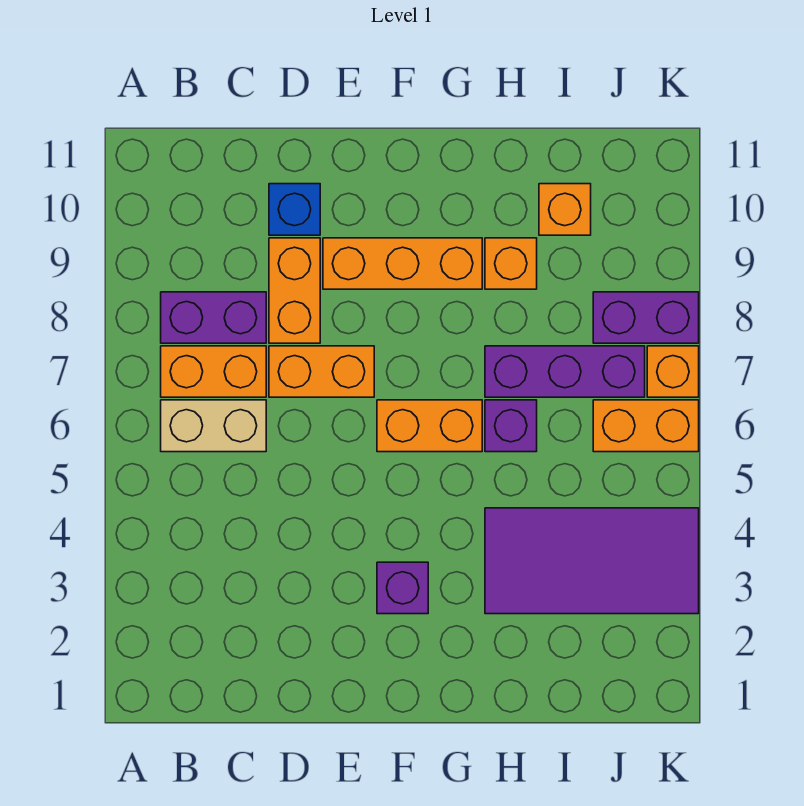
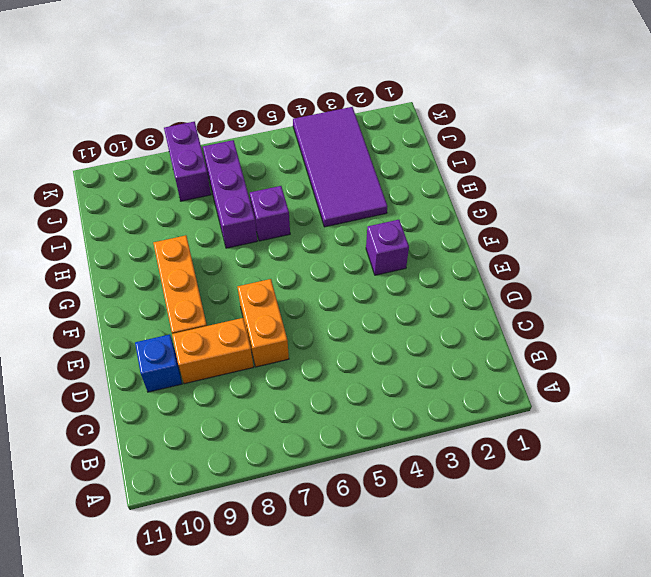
none -> tan 1x2 brick [161,400,266,452]
none -> orange 1x2 brick [161,346,266,397]
none -> purple 1x2 brick [161,292,266,343]

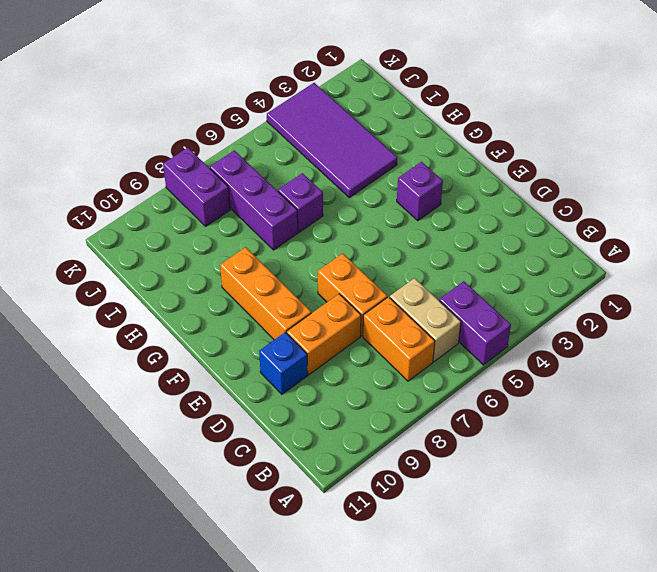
purple 1x2 brick [439,281,511,365] -> purple 1x2 brick moved to [161,292,266,343]
none -> orange 1x2 brick [377,400,482,452]
none -> orange 1x1 brick [485,238,537,289]
none -> orange 1x1 brick [539,184,591,235]

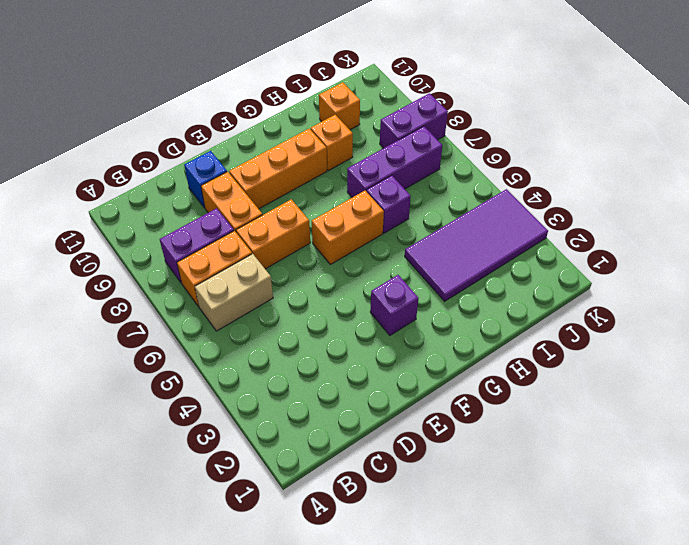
none -> orange 1x2 brick [593,400,699,452]
none -> orange 1x1 brick [647,346,699,397]

